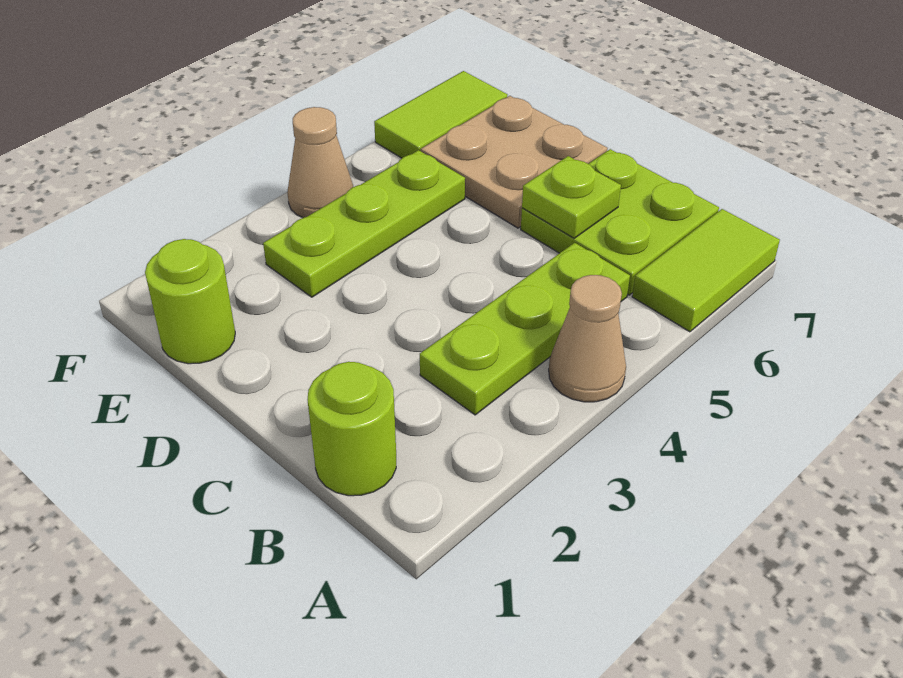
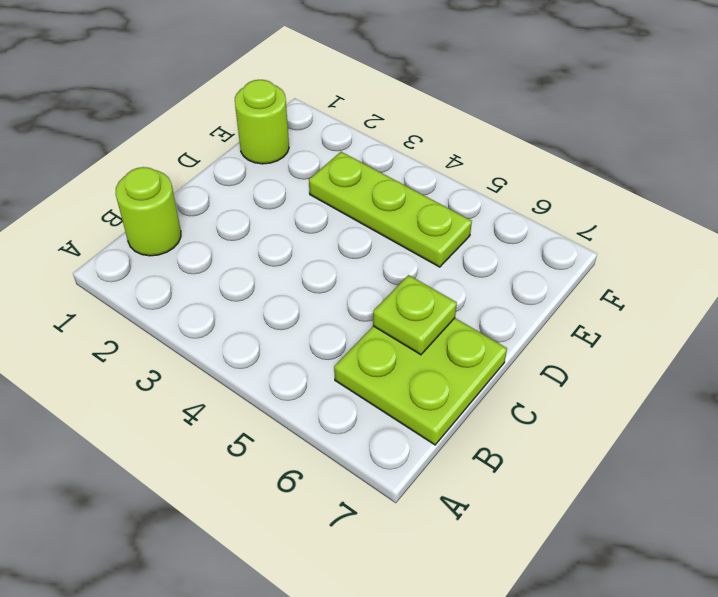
none -> tan 1x1 cone [549,275,626,402]
none -> lime 1x2 tile [632,209,780,332]

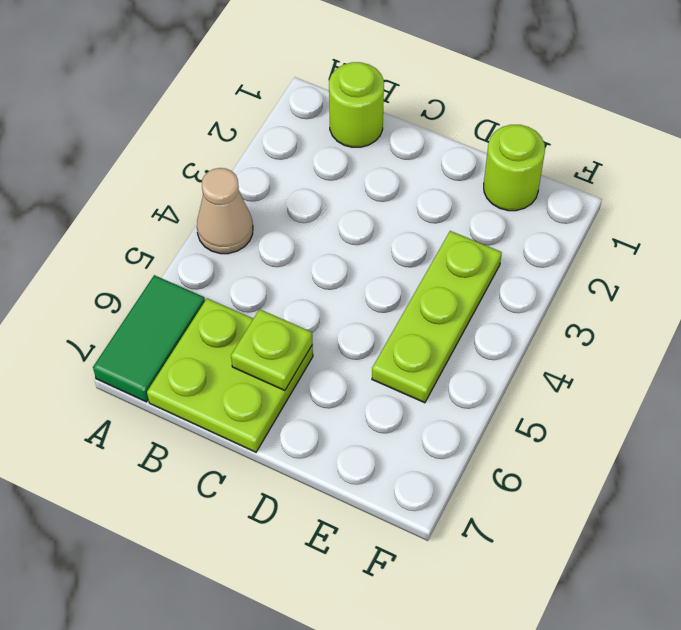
green 1x2 tile [93,275,205,402] -> lime 1x2 tile [632,209,780,332]
none -> lime 1x3 plate [420,243,630,415]
none -> tan 2x2 plate [421,96,608,228]

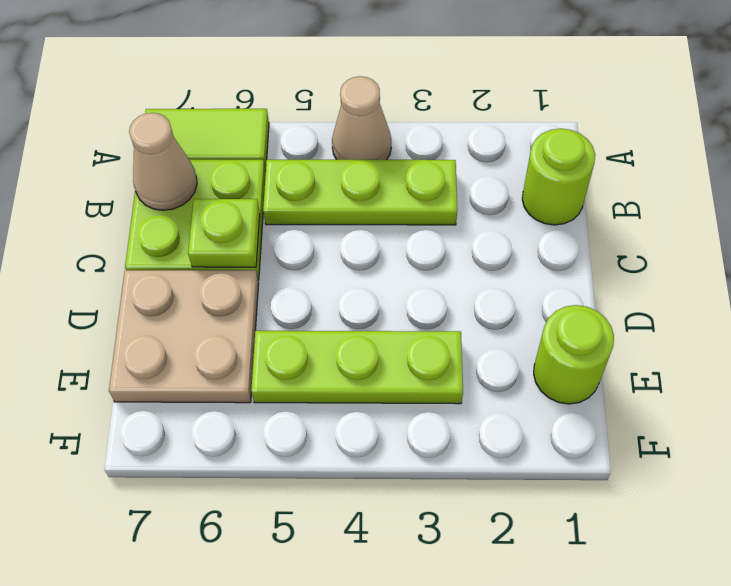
tan 1x1 cone [129,113,197,210] -> tan 1x1 cone moved to [287,107,353,218]
none -> lime 1x2 tile [374,71,507,158]

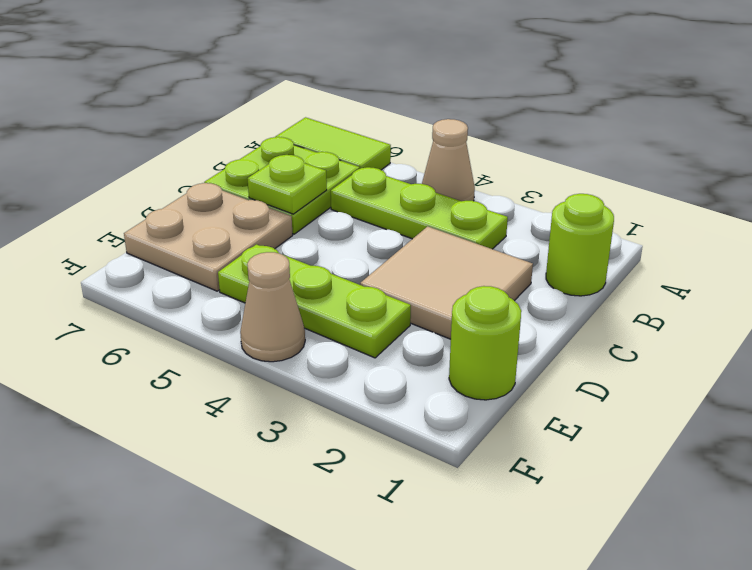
tan 2x2 tile [360,226,533,339] -> none
none -> lime 1x2 tile [374,71,507,158]

